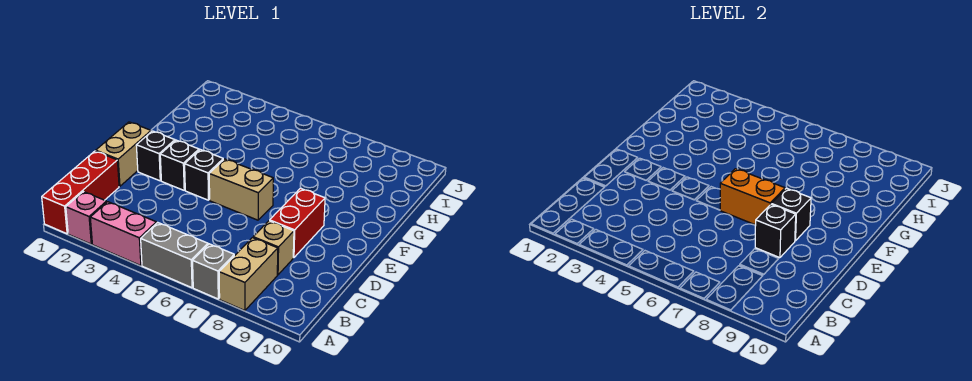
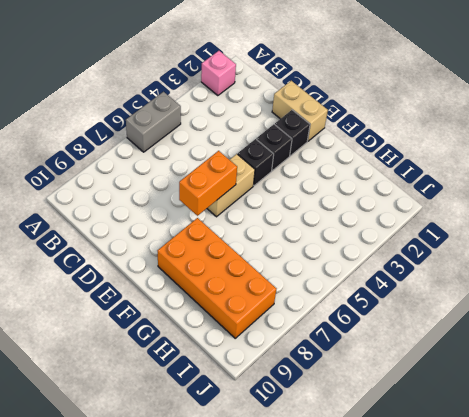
orange 2x4 brick [158,218,277,338] -> none
none -> red 1x3 brick [42,151,119,234]
none -> pink 1x2 brick [90,202,156,266]
none -> grey 1x1 brick [193,244,234,299]

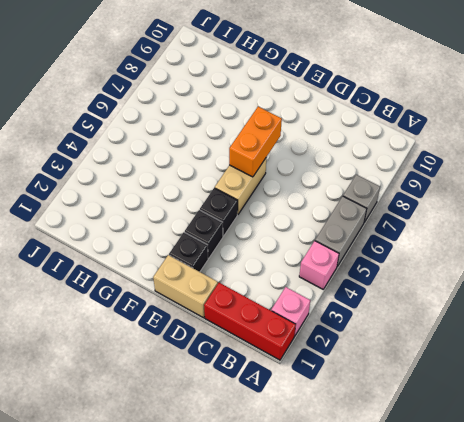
pink 1x1 brick [299,241,339,289] -> pink 1x2 brick [90,202,156,266]
none -> tan 1x2 brick [219,238,278,311]
none -> tan 1x1 brick [253,221,294,275]
none -> red 1x2 brick [270,188,325,258]

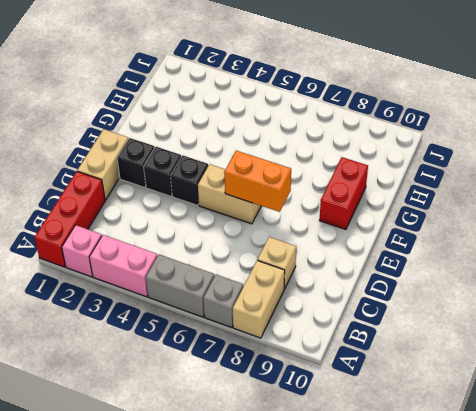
red 1x2 brick [320,157,368,229] -> red 1x2 brick moved to [270,188,325,258]
none -> black 1x1 brick [755,204,796,258]
none -> black 1x1 brick [772,188,811,241]

